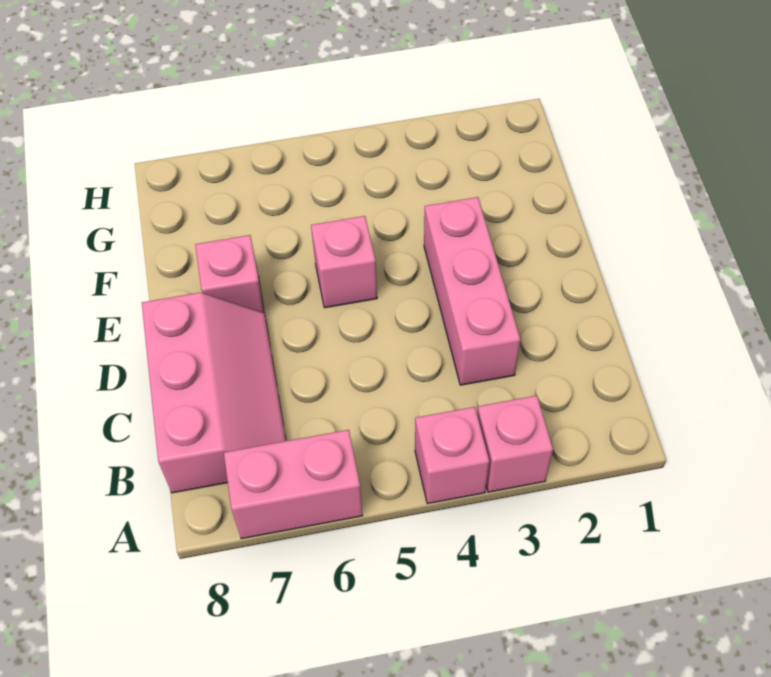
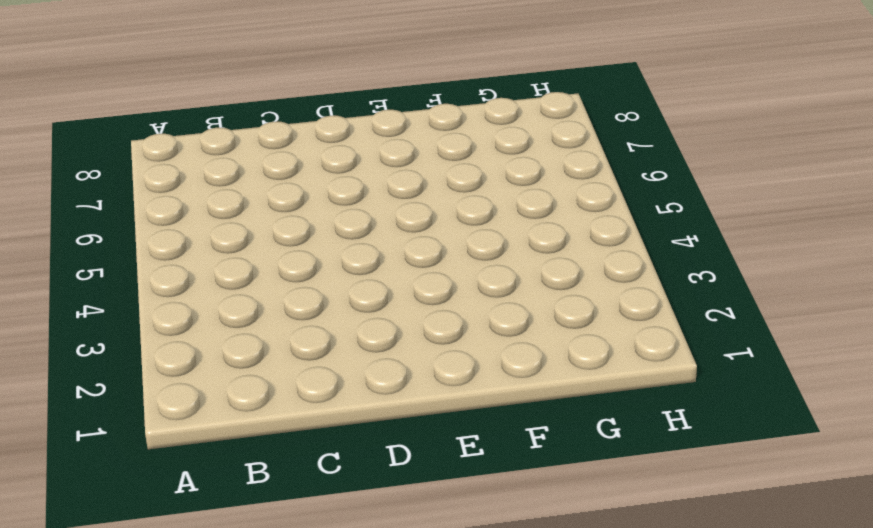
none -> pink 1x1 brick [477,396,553,492]
none -> pink 1x1 brick [415,407,489,504]

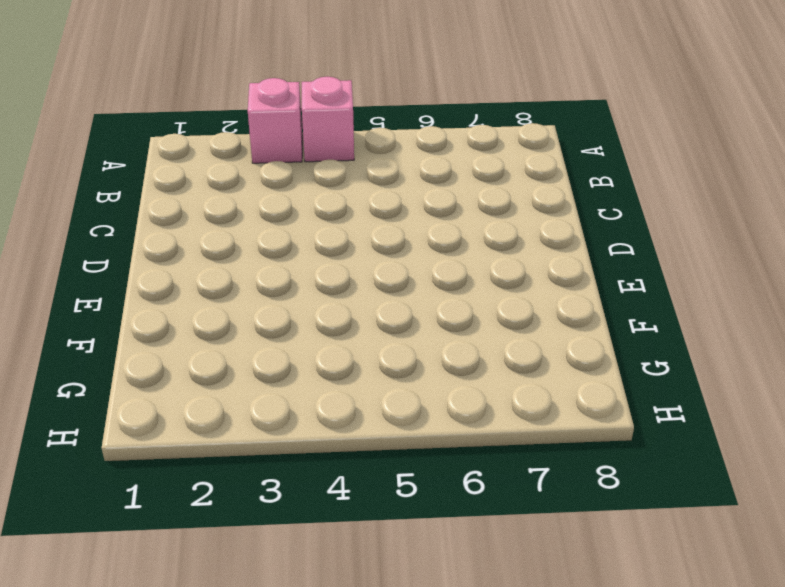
none -> pink 1x2 brick [224,430,363,539]
none -> pink 2x3 slope [142,293,286,493]

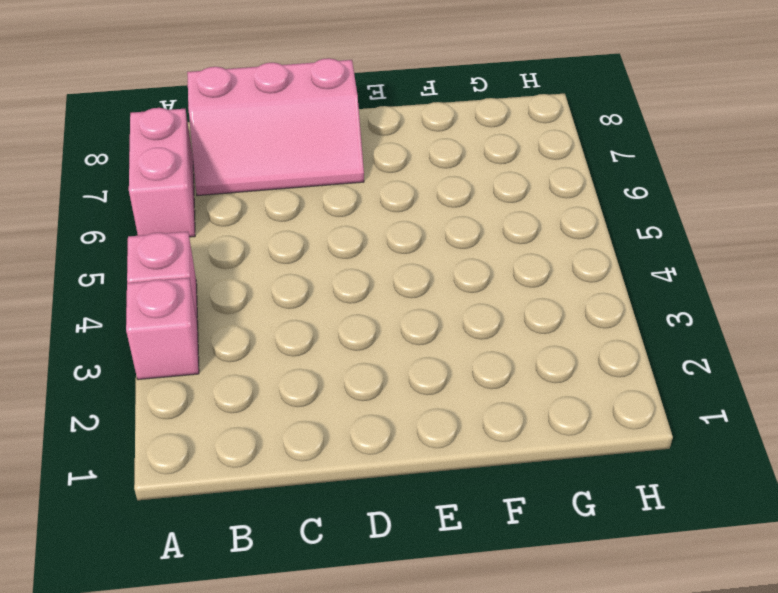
none -> pink 1x3 brick [424,197,520,385]
none -> pink 1x1 brick [311,216,377,308]

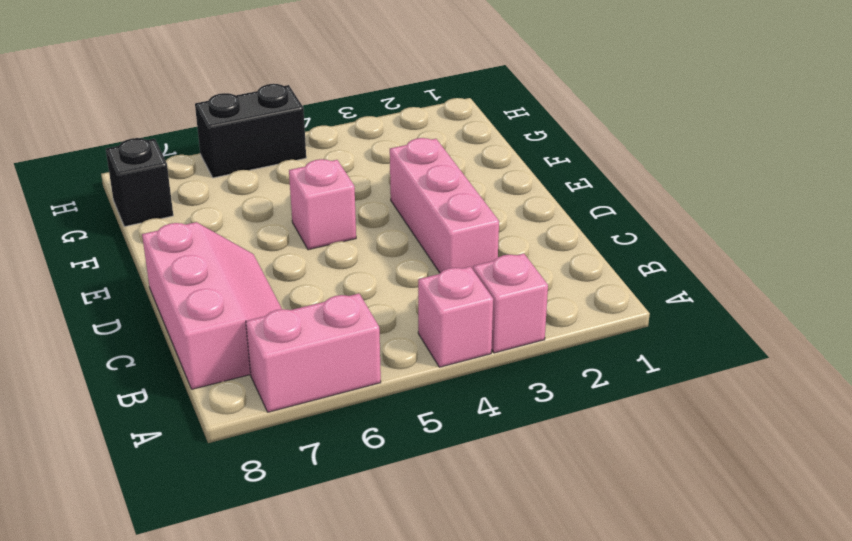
black 1x1 brick [106,138,173,227] -> none
black 1x2 brick [195,84,306,178] -> none
none -> pink 1x1 brick [195,235,265,314]

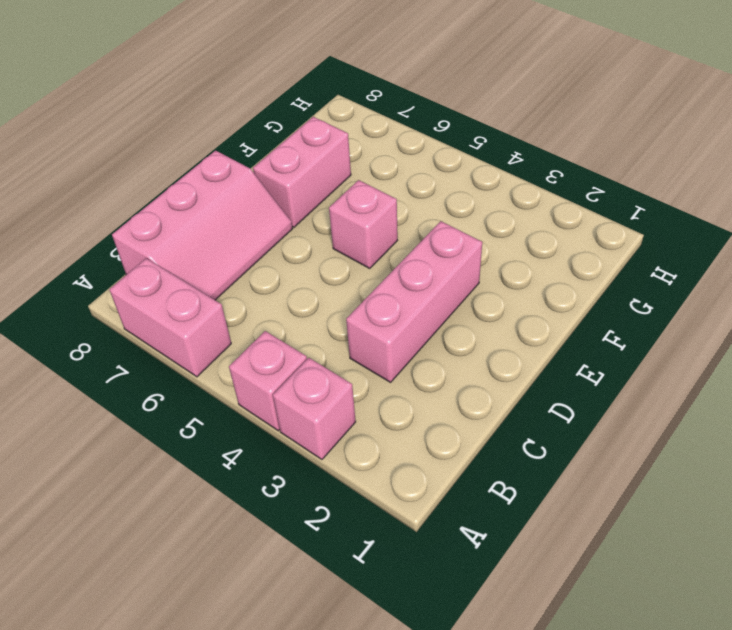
pink 1x2 brick [253,117,351,227] -> pink 1x1 brick [195,235,265,314]

